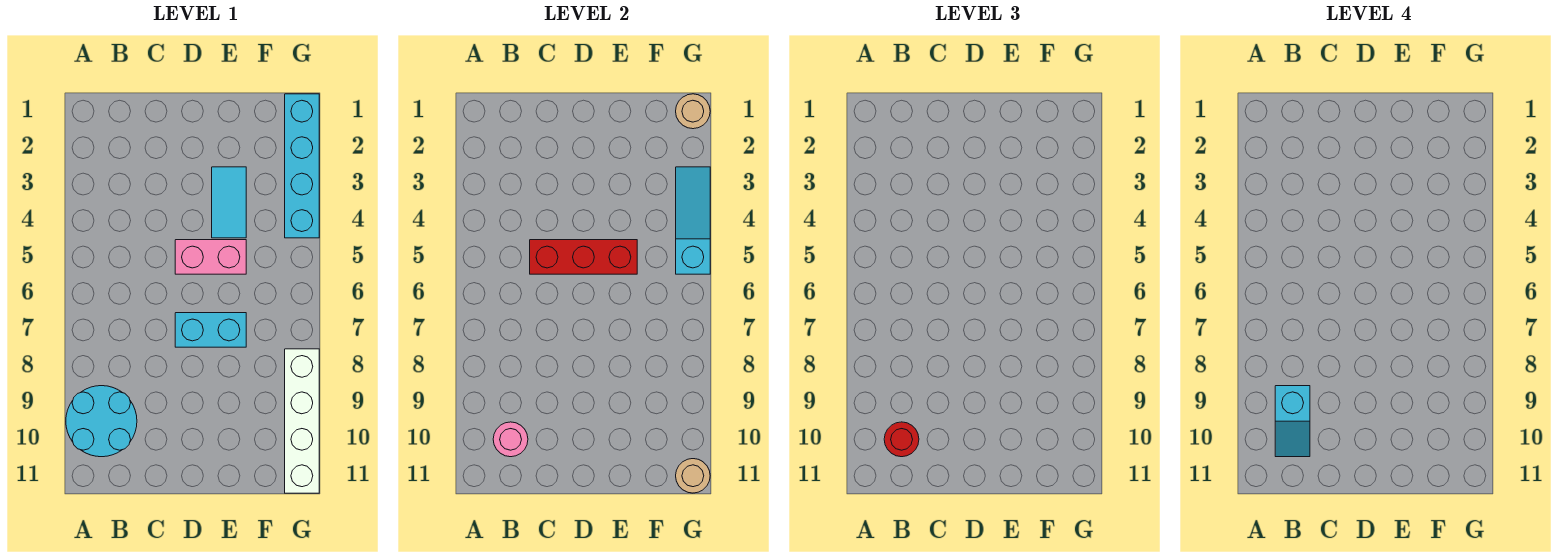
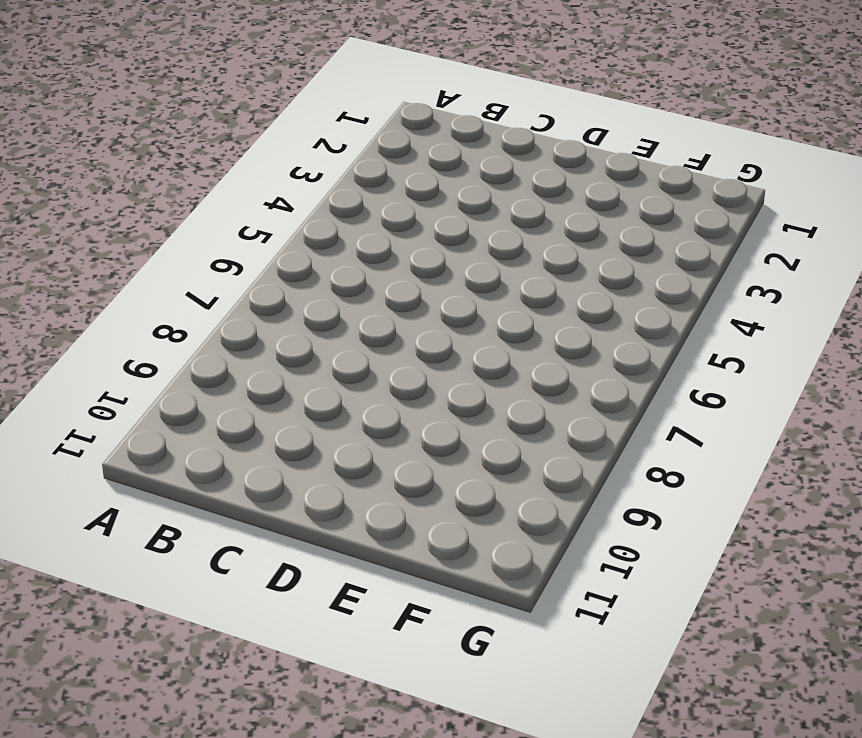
none -> cyan 2x2 round brick [66,386,137,457]
none -> pink 1x2 brick [175,240,246,274]
none -> cyan 1x2 brick [175,313,246,347]

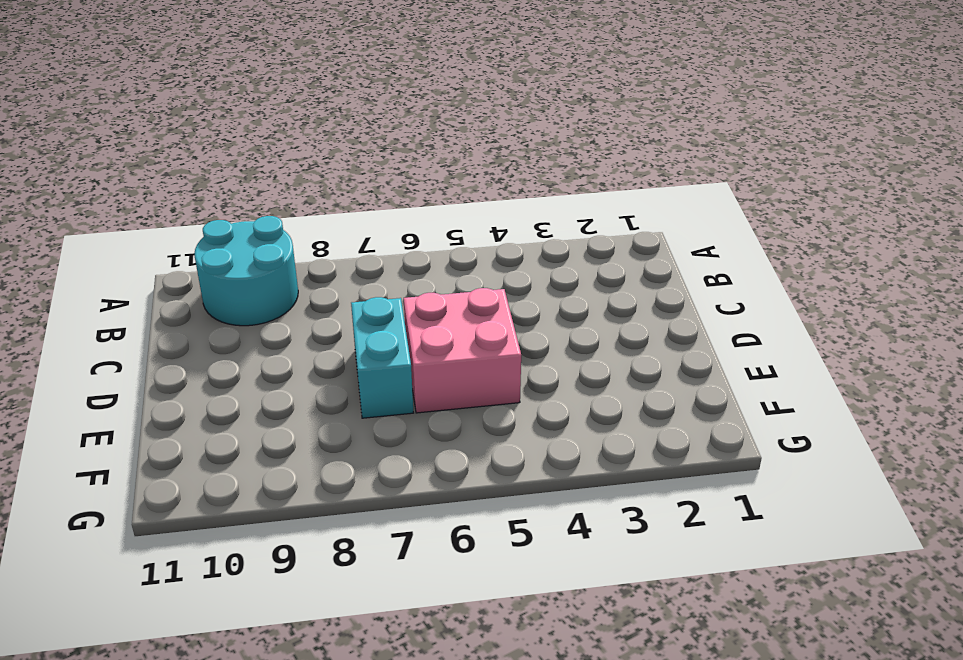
pink 2x2 brick [404,288,521,413] -> pink 1x2 brick [175,240,246,274]
none -> cyan 1x2 tile [212,167,246,238]
none -> cyan 1x4 brick [285,94,319,238]
none -> white 1x4 brick [285,349,319,493]

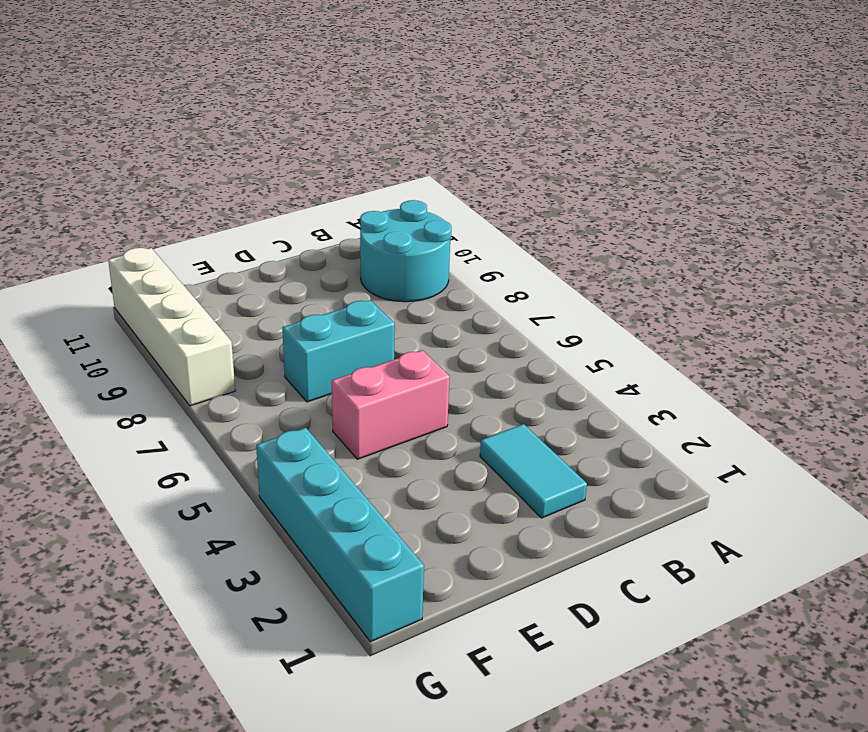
cyan 1x2 tile [480,424,587,518] -> cyan 1x2 tile moved to [212,167,246,238]
none -> pink 1x1 round brick [493,422,528,457]
none -> red 1x3 brick [530,240,637,274]
none -> tan 1x1 round brick [676,94,710,129]

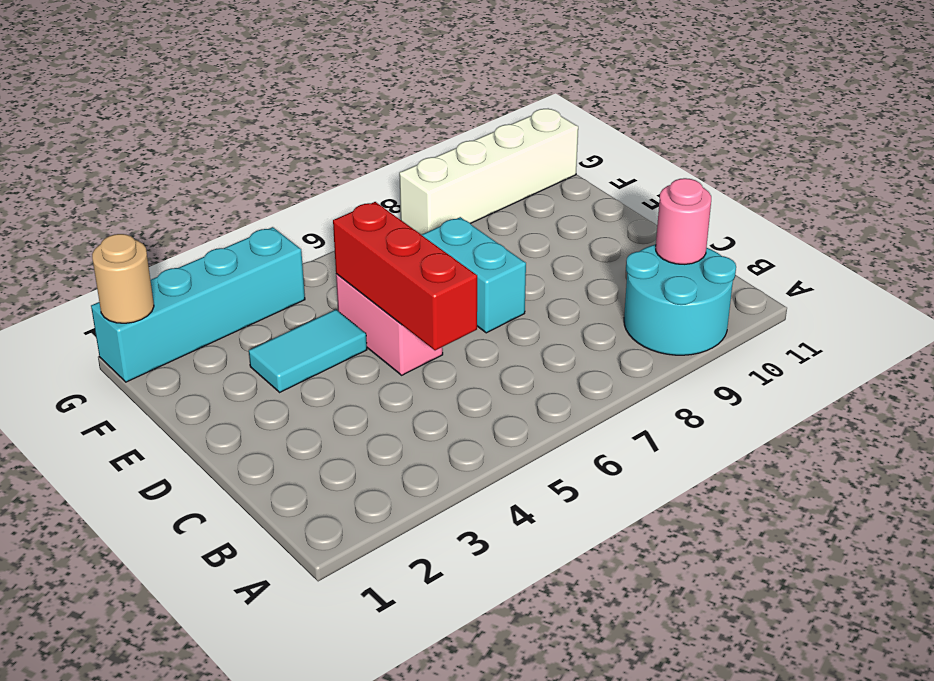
none -> cyan 1x3 slope [676,167,710,274]
none -> tan 1x1 round brick [676,459,710,493]
none -> red 1x1 round brick [884,422,919,457]

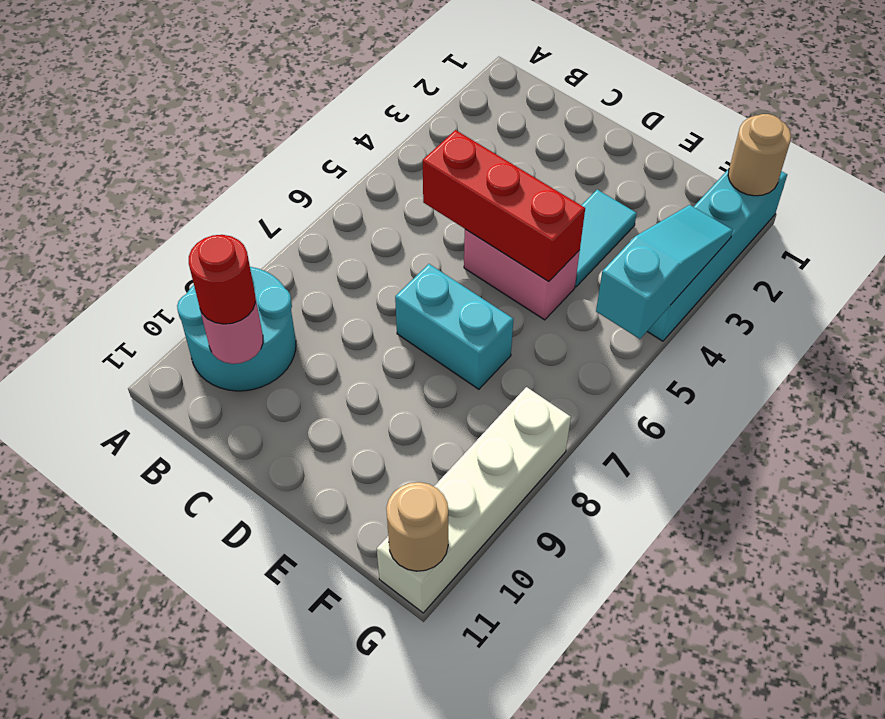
none -> cyan 1x2 slope [1275,386,1310,457]

